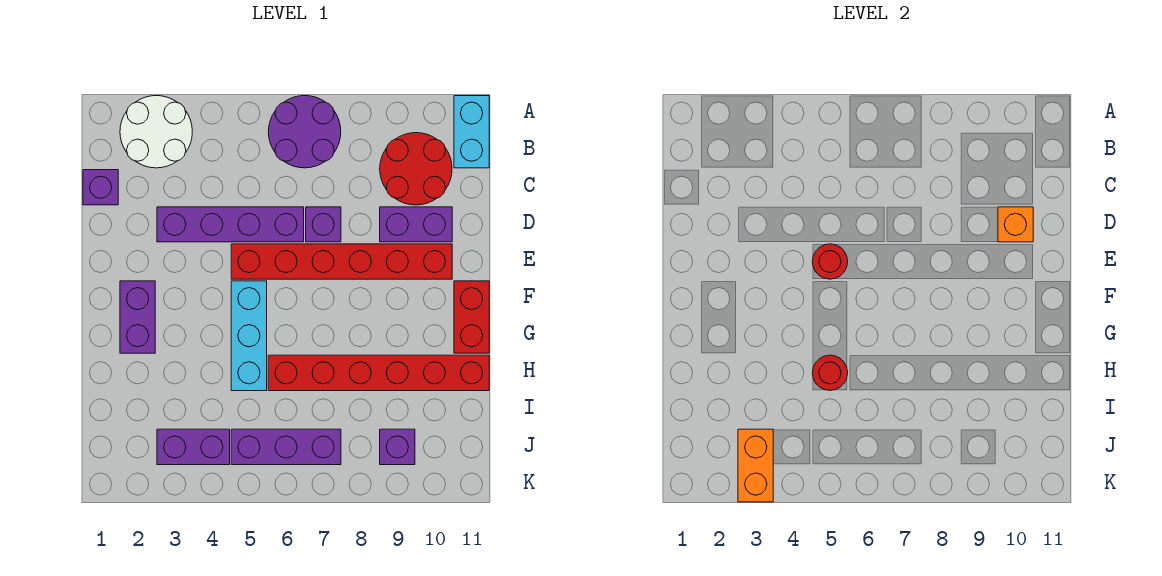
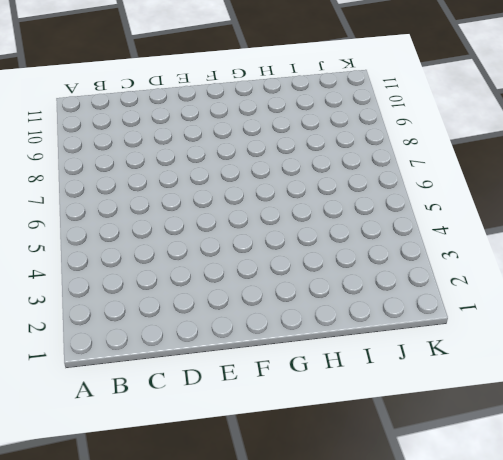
none -> white 2x2 round brick [120,96,192,168]
none -> purple 2x2 round brick [268,96,341,168]
none -> cyan 1x2 brick [454,96,489,168]

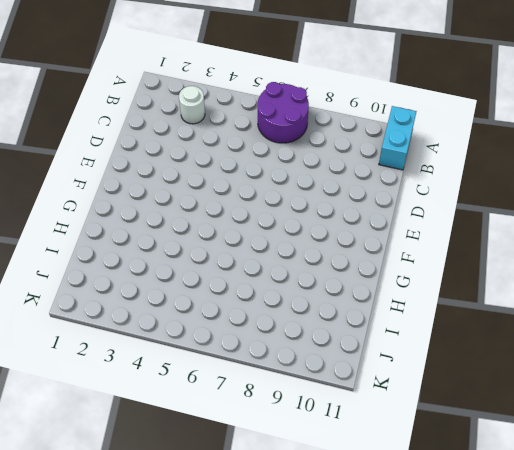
white 1x1 round brick [179,86,205,124] -> white 2x2 round brick [120,96,192,168]
none -> red 2x2 round brick [380,133,452,205]
none -> purple 1x1 brick [83,170,118,205]
none -> purple 1x4 brick [157,207,304,242]

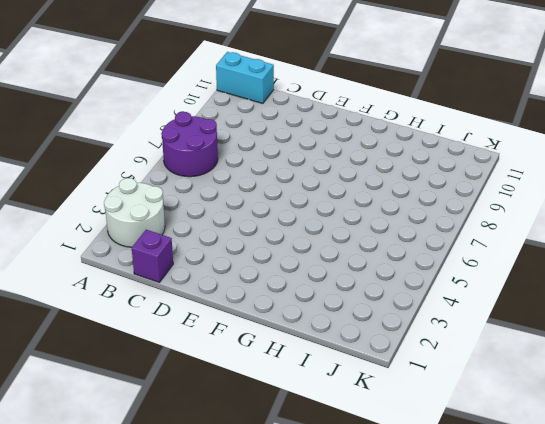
none -> red 2x2 round brick [380,133,452,205]
none -> purple 1x4 brick [157,207,304,242]
none -> purple 1x1 brick [306,207,341,242]

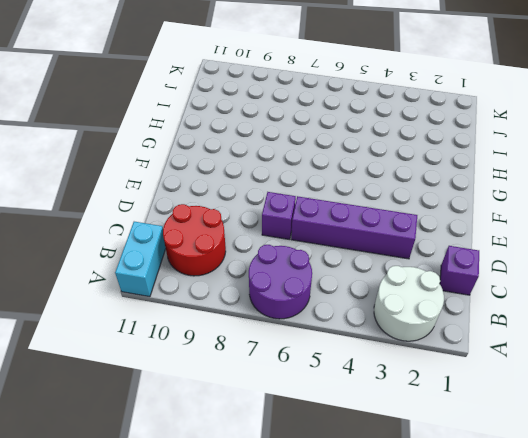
none -> purple 1x2 brick [380,207,452,242]
none -> red 1x6 brick [231,244,452,279]
none -> purple 1x2 brick [120,281,155,353]

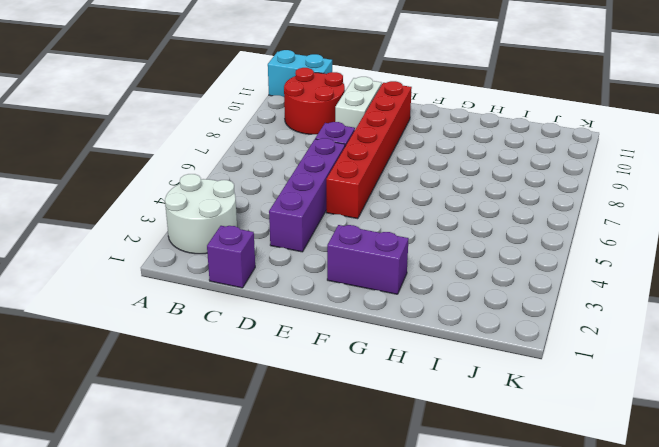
white 1x2 brick [335,77,382,129] -> purple 1x2 brick [380,207,452,242]
none -> purple 2x2 round brick [268,96,341,168]
none -> cyan 1x3 brick [231,281,267,391]
none -> red 1x2 brick [454,281,489,353]

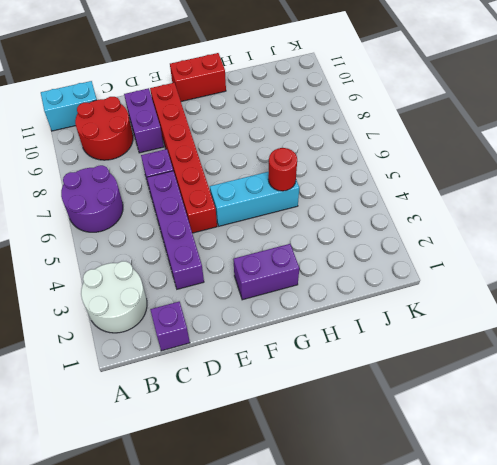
none -> red 1x6 brick [268,355,489,391]
none -> purple 1x2 brick [157,429,230,465]
none -> purple 1x3 brick [231,429,341,465]

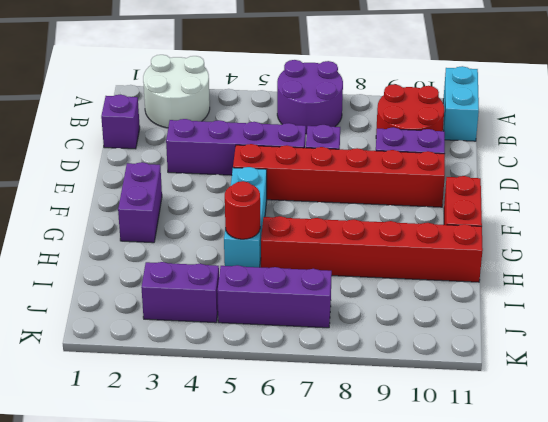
none -> purple 1x1 brick [380,429,415,465]
none -> orange 1x1 brick [998,207,1033,242]
none -> red 1x1 round brick [812,244,848,279]

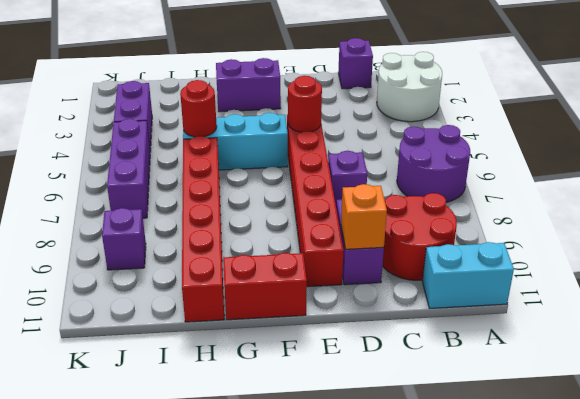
none -> purple 1x4 brick [157,207,304,242]
none -> orange 1x2 brick [738,429,773,502]

